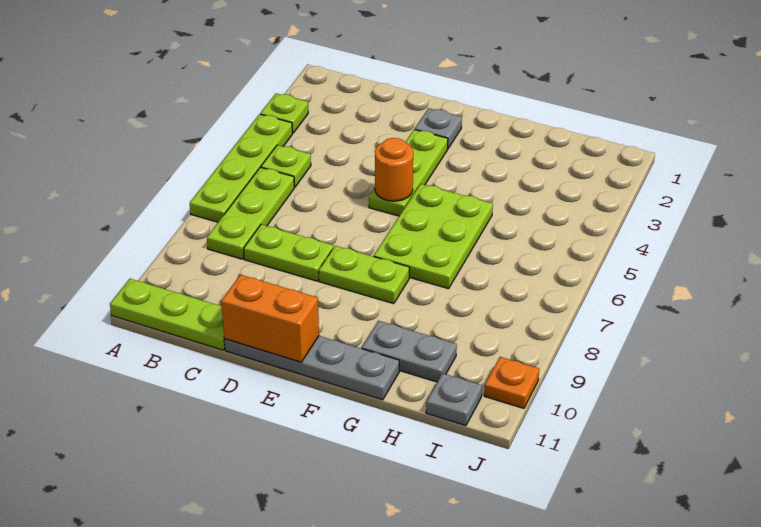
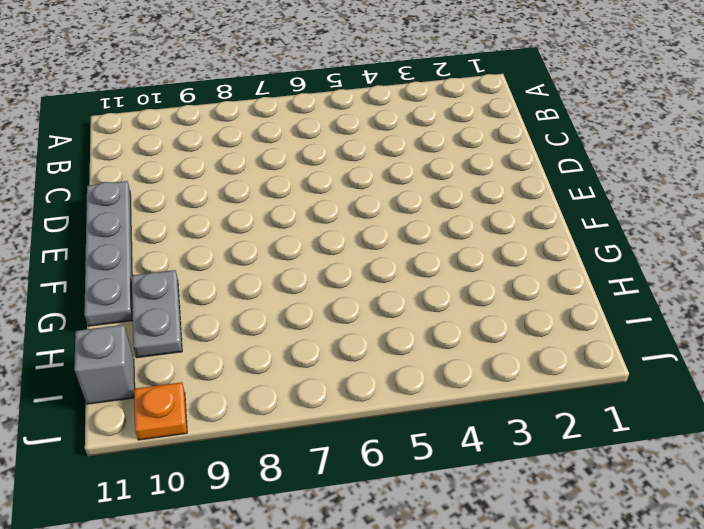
grey 1x1 brick [74,325,135,404] -> grey 1x1 plate [426,373,482,426]
none -> lime 1x1 plate [260,93,308,133]
none -> lime 1x4 plate [190,114,292,222]
none -> lime 1x3 plate [110,279,225,350]

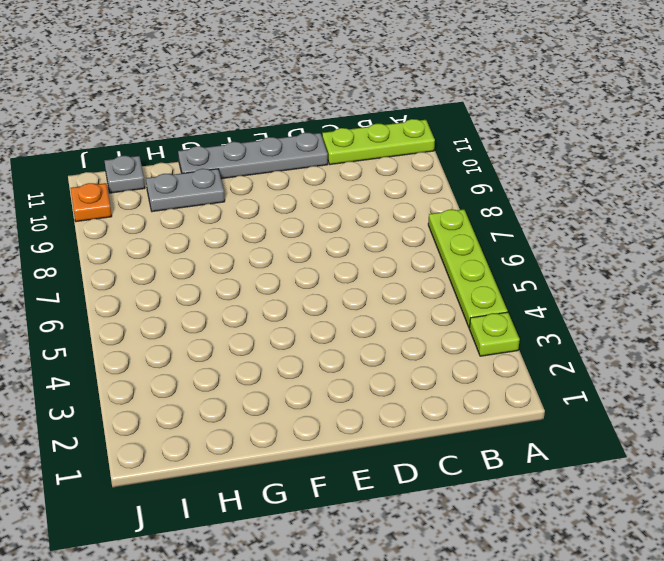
none -> lime 1x1 plate [261,145,311,187]
none -> lime 1x3 plate [207,167,294,259]
none -> lime 1x2 plate [244,225,333,281]

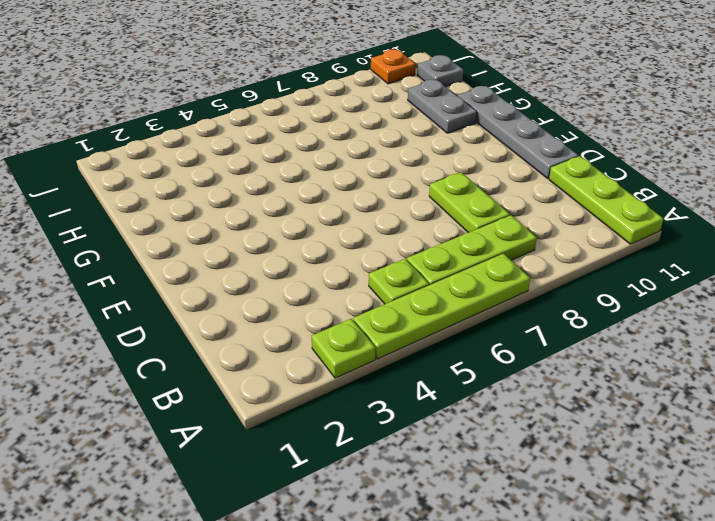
none -> grey 1x1 plate [415,108,462,148]
none -> lime 1x3 plate [369,129,448,216]
none -> lime 1x2 plate [319,246,409,304]

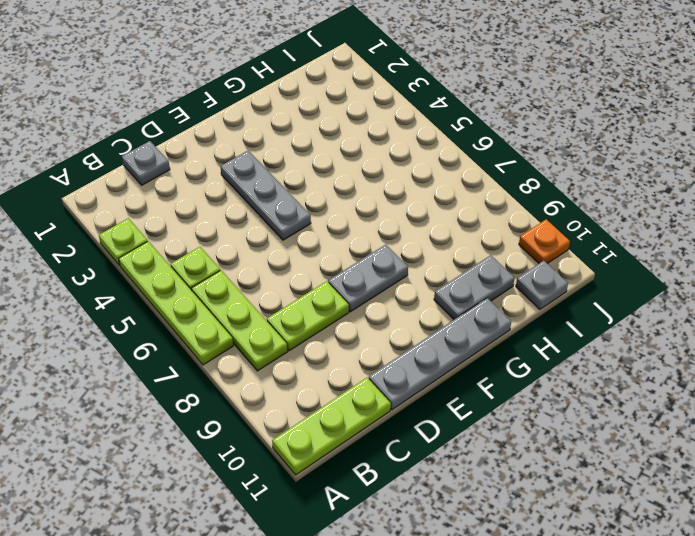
grey 1x1 plate [122,141,170,185] -> grey 1x1 plate moved to [415,108,462,148]
grey 1x3 plate [220,151,311,240] -> lime 1x3 plate [369,129,448,216]
grey 1x2 plate [328,245,408,312] -> lime 1x2 plate [319,246,409,304]
none -> lime 2x3 plate [374,184,493,289]
none -> orange 1x2 brick [221,275,319,362]
none -> orange 1x1 round brick [375,138,413,201]

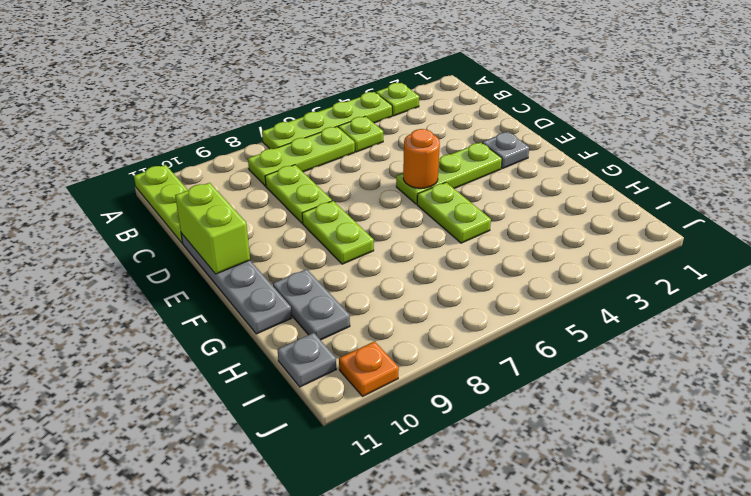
lime 1x2 brick [175,183,250,274] -> orange 1x2 brick [221,275,319,362]
lime 1x2 plate [417,182,491,243] -> lime 2x3 plate [374,184,493,289]

